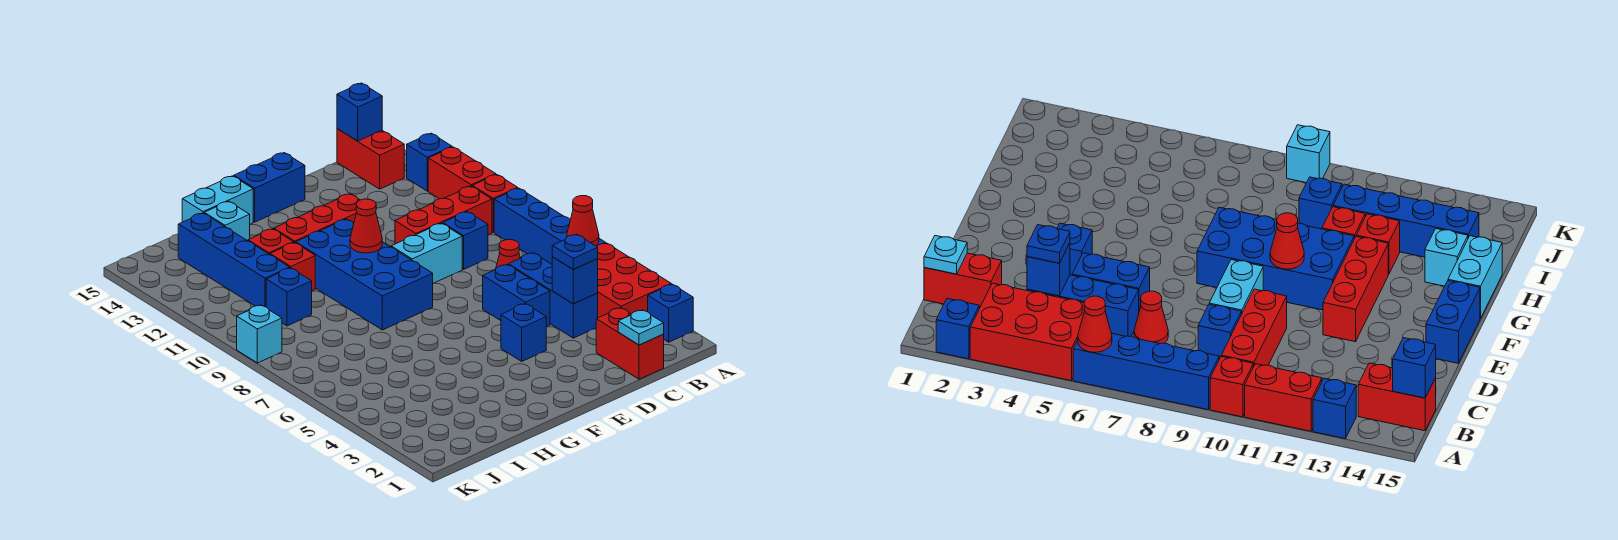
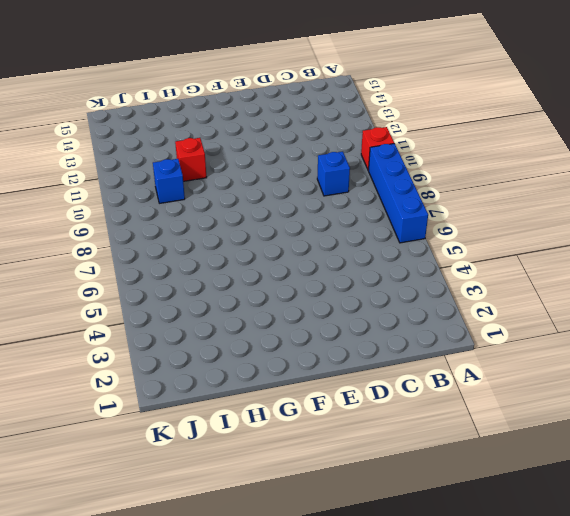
none -> blue 1x1 brick [648,284,693,342]
none -> red 2x3 brick [597,243,671,318]
none -> red 1x2 brick [428,147,496,199]
none -> blue 1x1 brick [407,133,452,191]

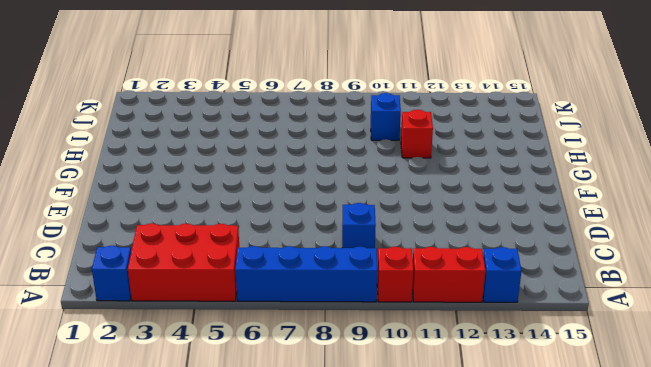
none -> red 1x3 brick [395,186,492,244]
none -> red 1x2 brick [337,129,404,189]
none -> red 1x2 brick [596,308,664,379]
none -> blue 1x3 brick [509,253,598,338]

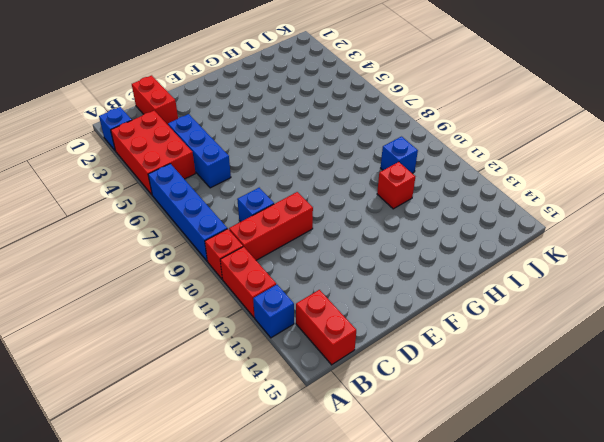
none -> red 1x1 cone [496,240,520,268]
none -> blue 1x2 brick [483,264,550,327]
none -> cyan 1x2 brick [391,223,462,283]
none -> blue 1x1 brick [501,304,546,361]

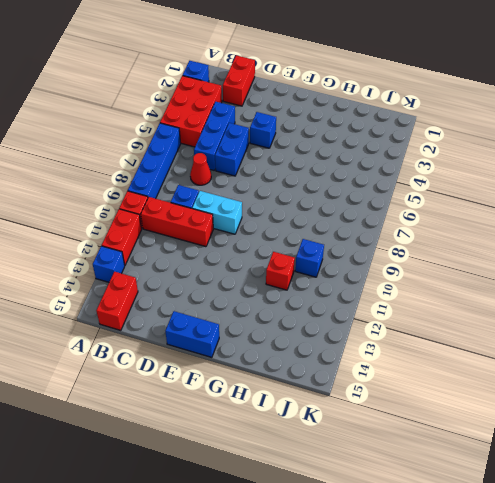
none -> red 1x3 brick [274,194,359,243]
none -> blue 2x4 brick [296,219,433,330]
none -> cyan 1x2 brick [182,176,253,224]
none -> red 1x1 brick [248,229,294,255]

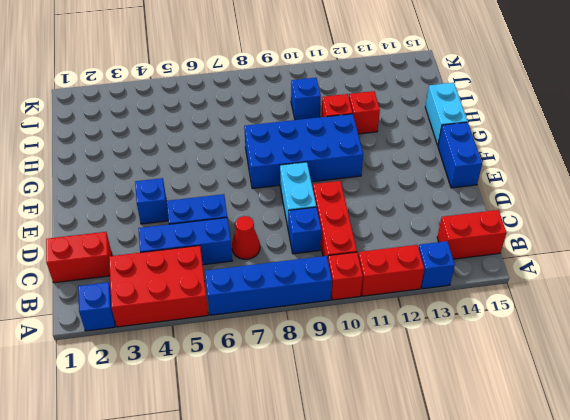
none -> red 1x3 brick [274,194,359,243]
none -> cyan 1x1 brick [204,201,250,241]
none -> blue 1x4 brick [178,213,290,307]
none -> cyan 1x1 brick [237,305,282,363]

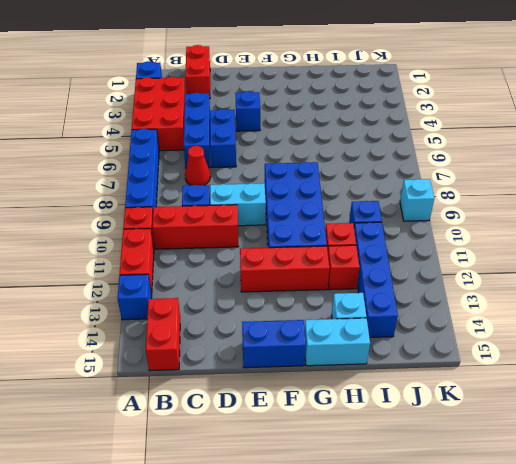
none -> red 1x1 cone [567,196,599,246]
none -> blue 1x1 brick [337,83,382,141]
none -> cyan 1x1 plate [618,310,664,345]
none -> blue 1x1 brick [552,257,598,304]

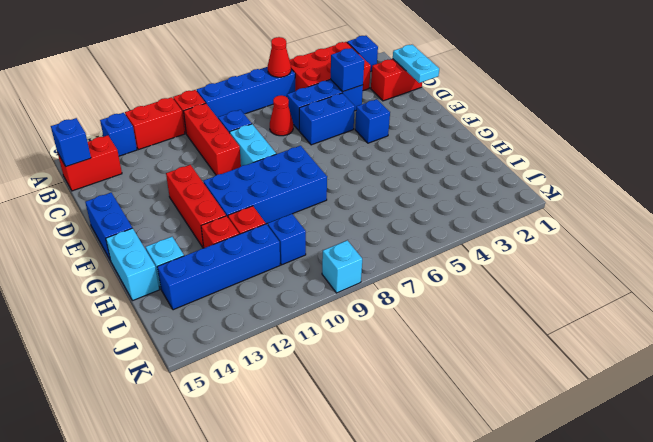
cyan 1x2 plate [393,45,439,83] -> cyan 1x1 plate [618,310,664,345]
none -> red 1x1 cone [350,199,382,253]
none -> blue 1x1 plate [552,234,598,269]

